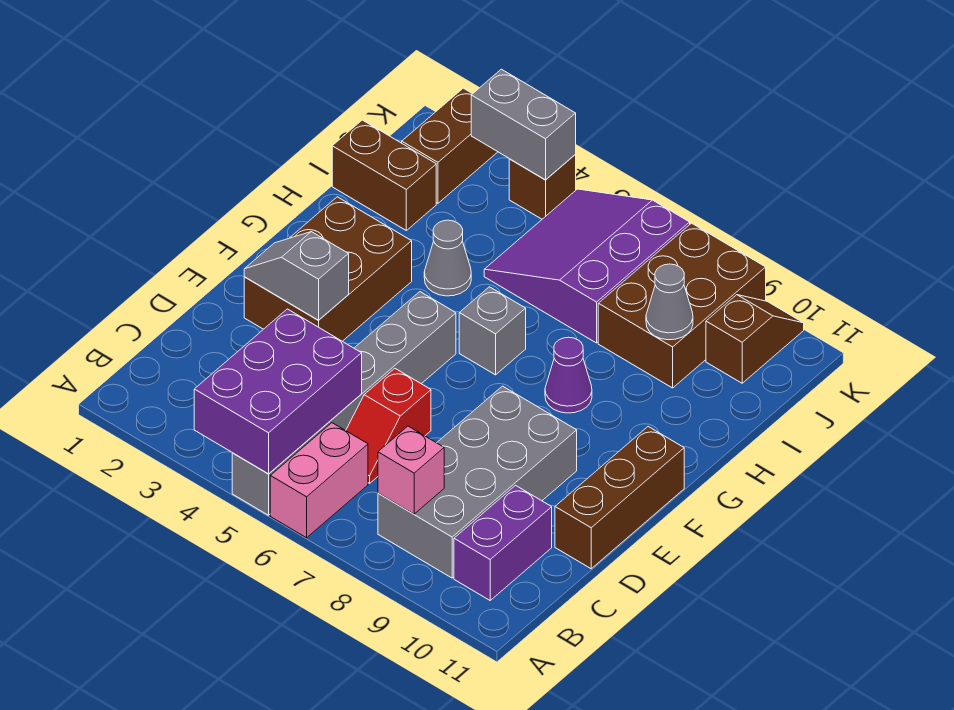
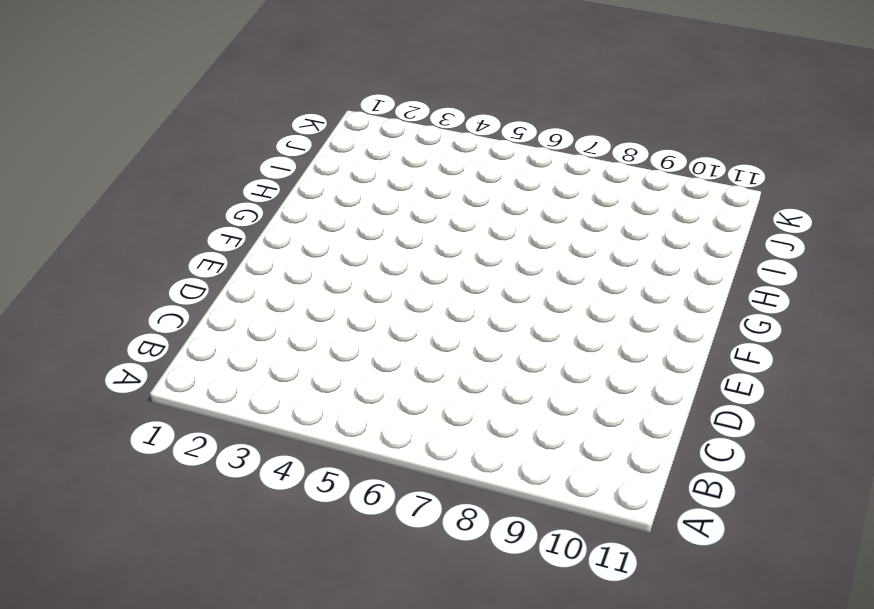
none -> grey 1x6 brick [232,292,456,515]
none -> pink 1x2 brick [270,423,368,538]
none -> grey 2x4 brick [378,386,577,578]

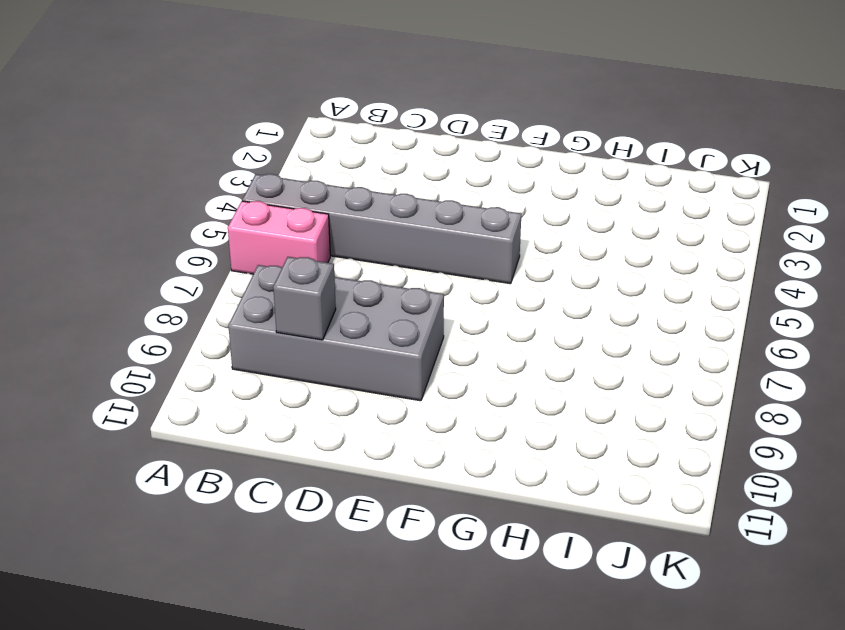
grey 1x1 brick [273,257,336,340] -> grey 1x1 brick moved to [459,287,526,375]
none -> purple 1x2 brick [454,485,552,600]
none -> red 1x2 slope [346,369,431,483]
none -> brown 1x3 brick [555,427,684,569]

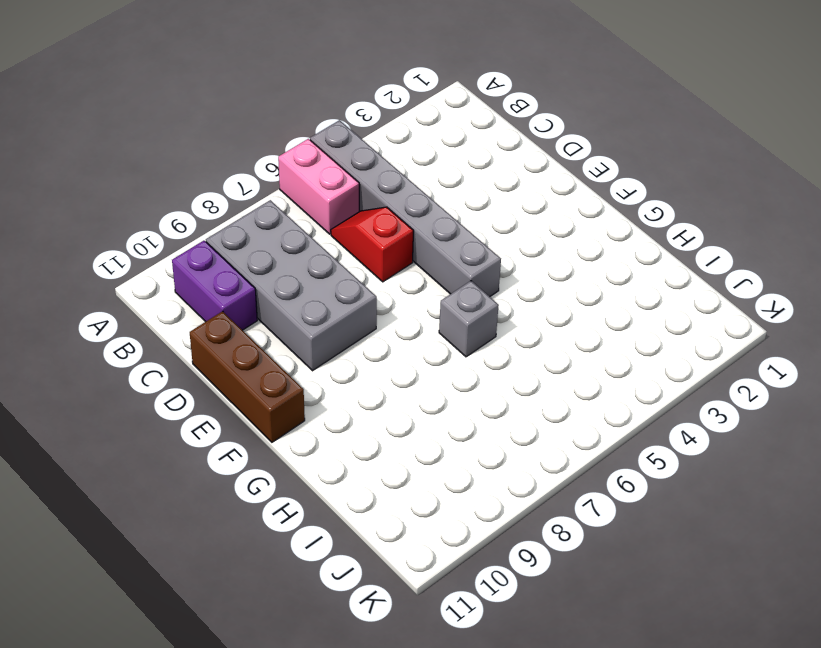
none -> brown 2x3 brick [244,197,412,341]
none -> purple 1x1 cone [545,337,592,413]
none -> grey 1x1 cone [424,220,471,296]

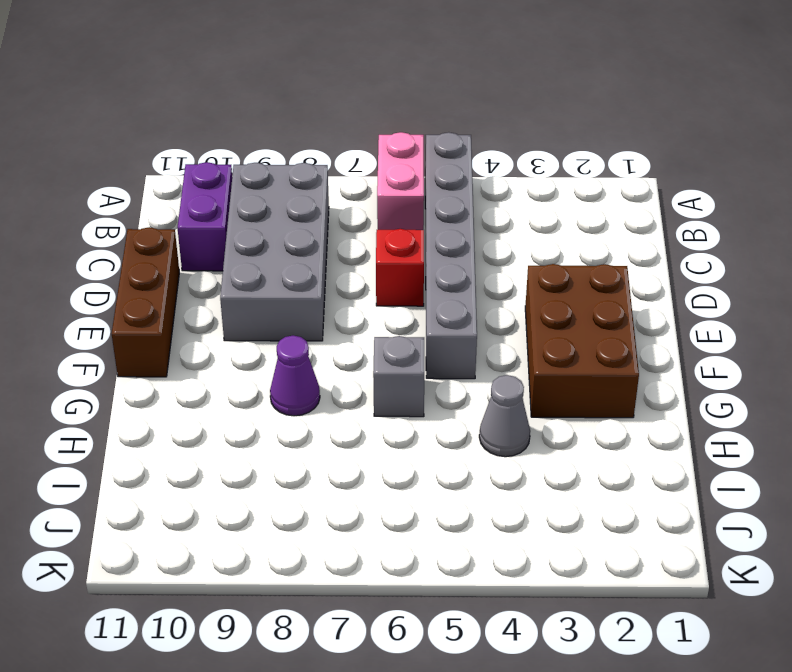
none -> brown 1x2 brick [332,120,436,230]
none -> purple 3x3 slope [484,189,690,343]
none -> brown 2x3 brick [598,223,766,388]

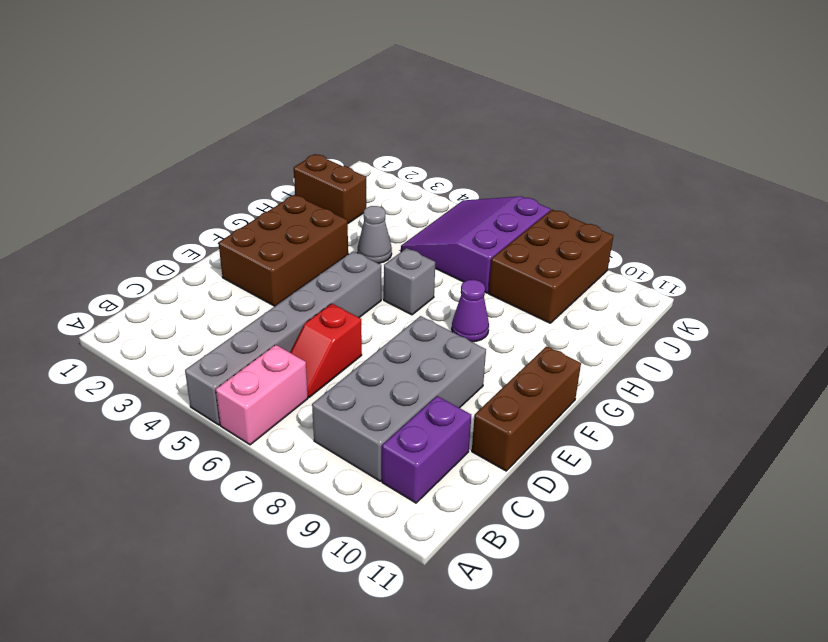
none -> brown 1x2 brick [402,88,497,203]
none -> brown 1x2 slope [706,295,804,383]
none -> brown 1x1 brick [509,155,576,219]

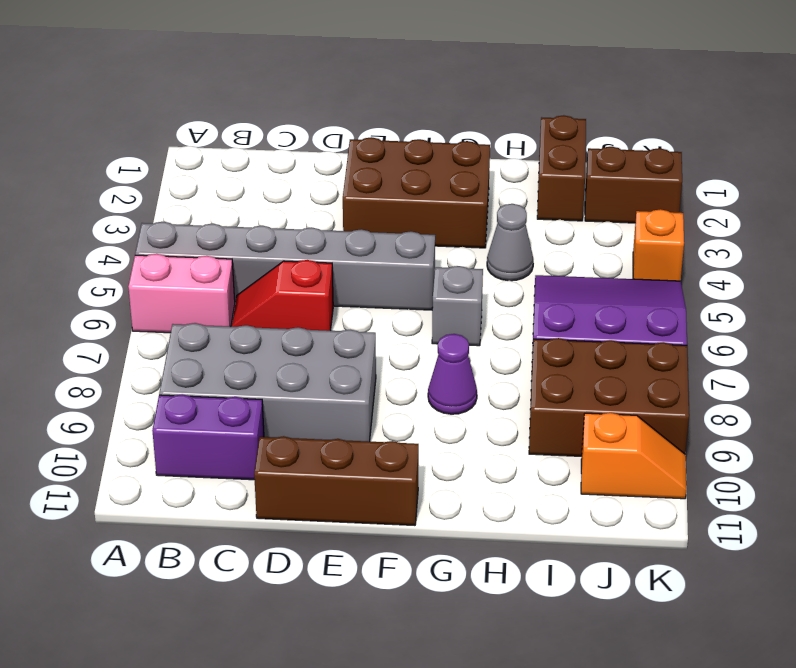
orange 1x2 slope [581,413,686,499] -> brown 1x2 slope [706,295,804,383]
orange 1x1 brick [633,209,684,281] -> brown 1x1 brick [509,155,576,219]
none -> purple 2x3 brick [194,309,362,474]
none -> pink 1x1 brick [378,426,444,514]
none -> grey 1x2 slope [244,232,349,320]

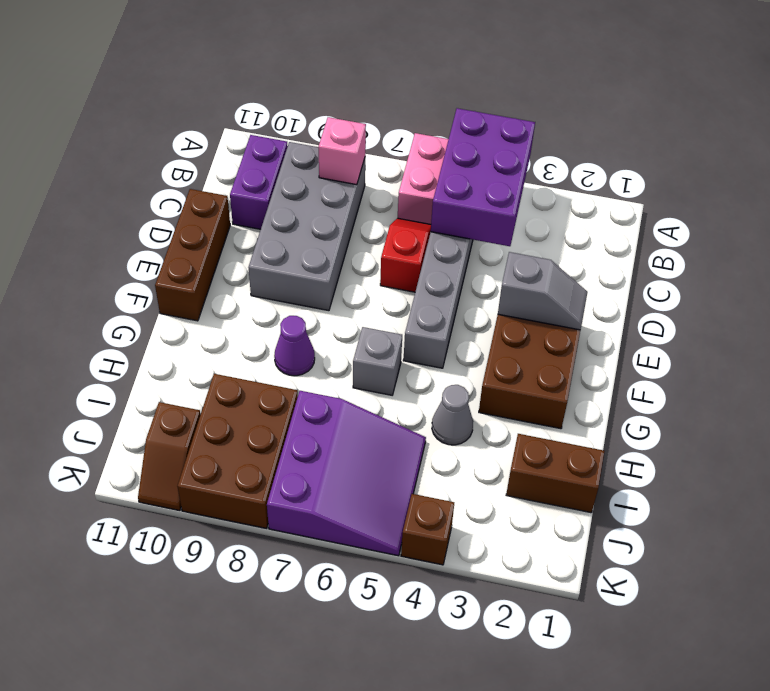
none -> brown 1x2 brick [402,88,497,203]
none -> grey 1x1 cone [646,264,693,340]
none -> grey 1x2 brick [471,69,576,180]

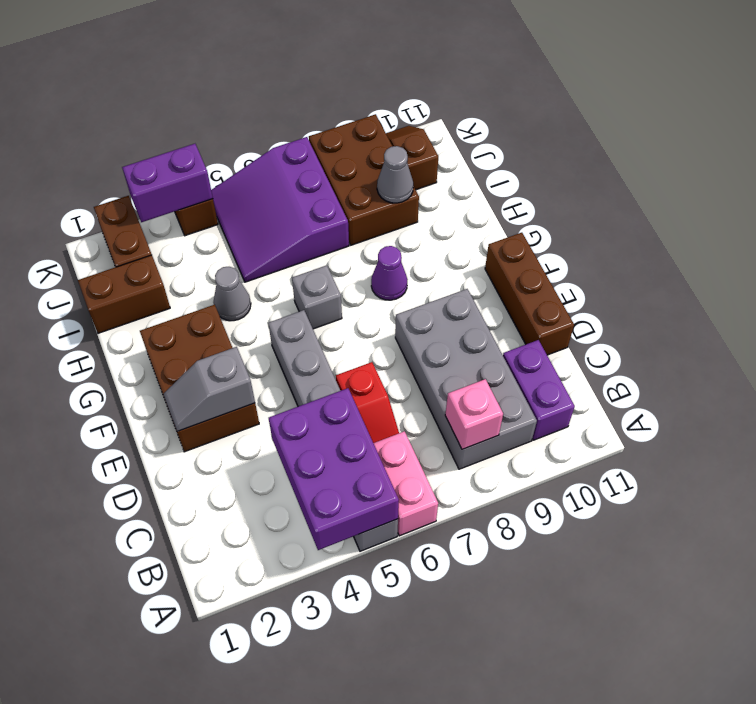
purple 1x2 brick [122,144,213,222] -> grey 1x2 brick [471,69,576,180]

